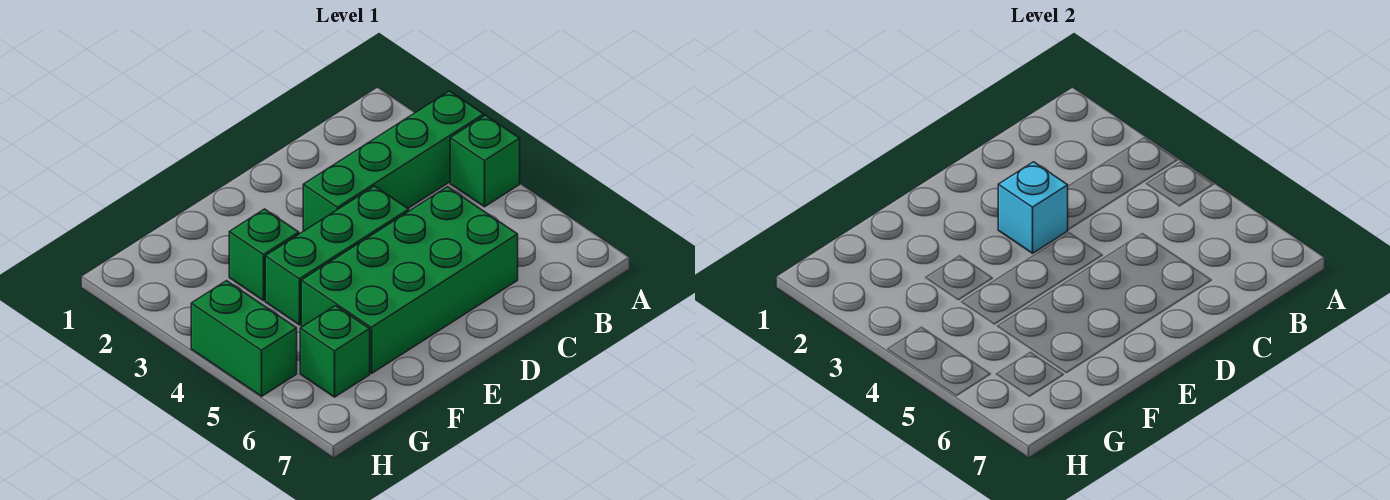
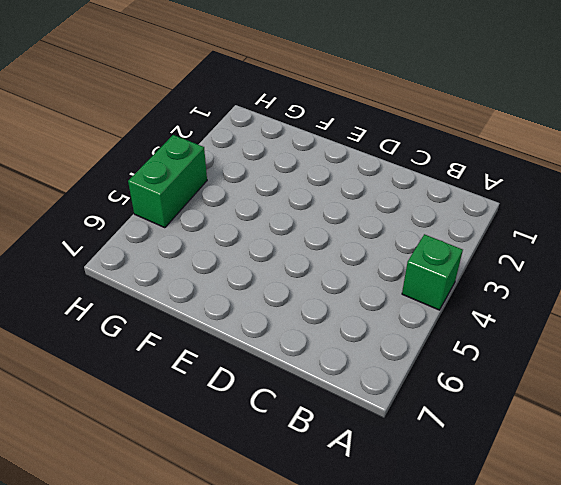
none -> green 1x4 brick [303,91,484,231]
none -> green 2x4 brick [301,187,518,373]

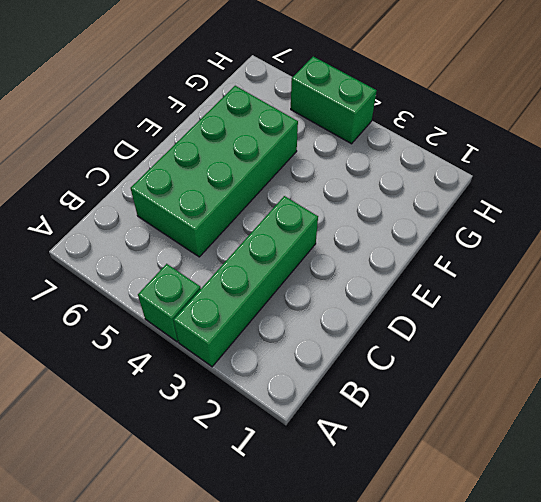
none -> green 1x3 brick [265,186,409,325]
none -> green 1x1 brick [229,209,299,301]

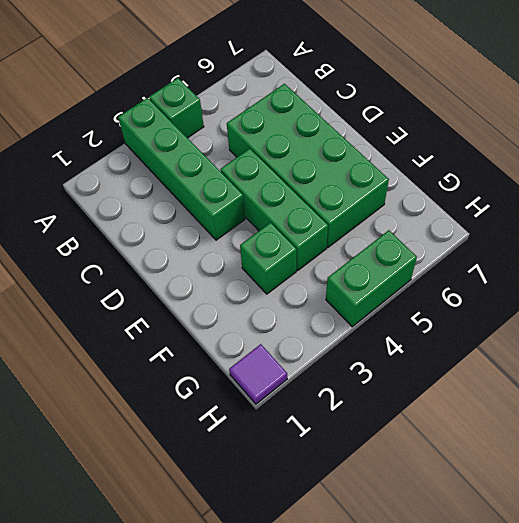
purple 1x1 tile [229,344,287,404] -> none
none -> green 1x1 brick [300,306,370,397]
none -> cyan 1x1 brick [998,162,1068,253]

